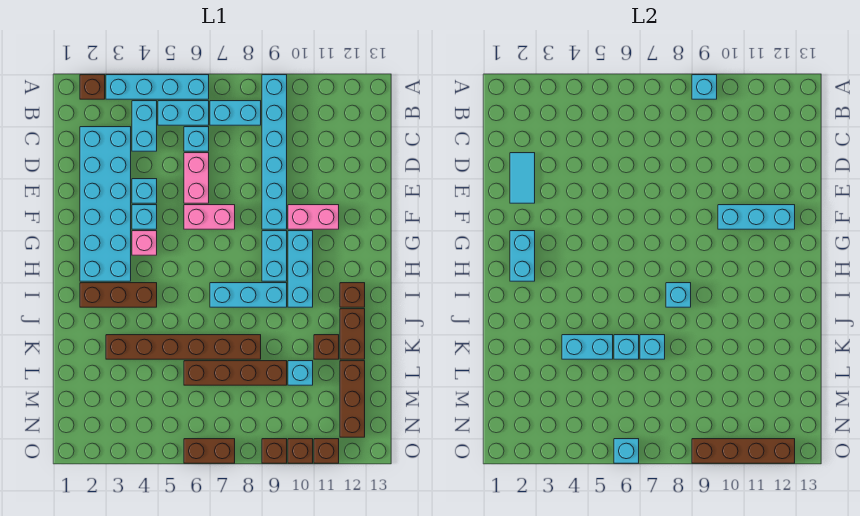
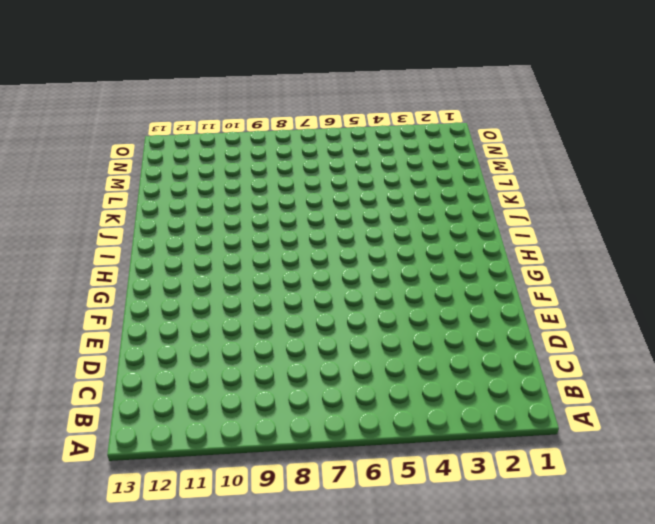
none -> brown 1x1 brick [80,75,105,99]
none -> cyan 1x4 brick [106,75,209,99]
none -> cyan 1x6 brick [262,75,287,229]
none -> cyan 1x2 brick [132,101,157,151]

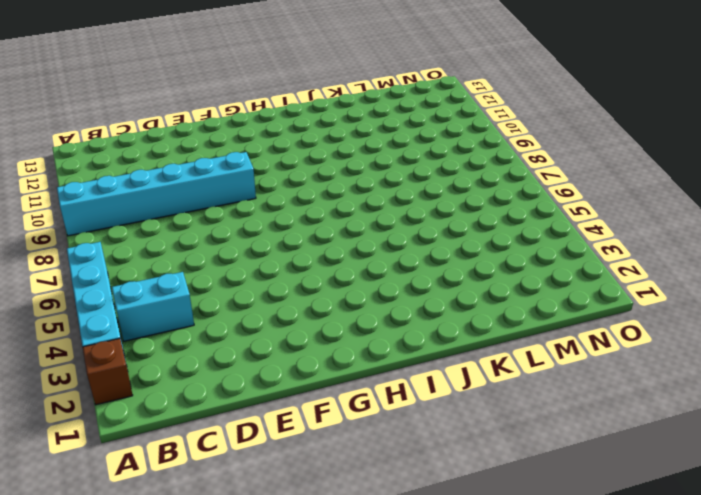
none -> cyan 1x2 brick [158,101,209,125]
none -> cyan 1x2 brick [210,101,261,125]
none -> cyan 2x6 brick [80,127,131,281]
none -> cyan 1x1 brick [184,127,209,151]

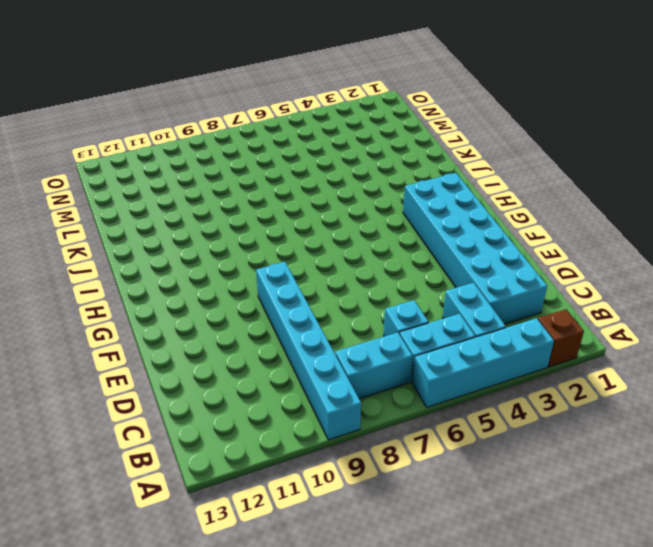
none -> pink 1x2 brick [184,153,209,203]
none -> cyan 1x1 brick [132,179,157,203]
none -> cyan 1x1 brick [132,205,157,229]
none -> pink 1x2 brick [184,205,235,229]

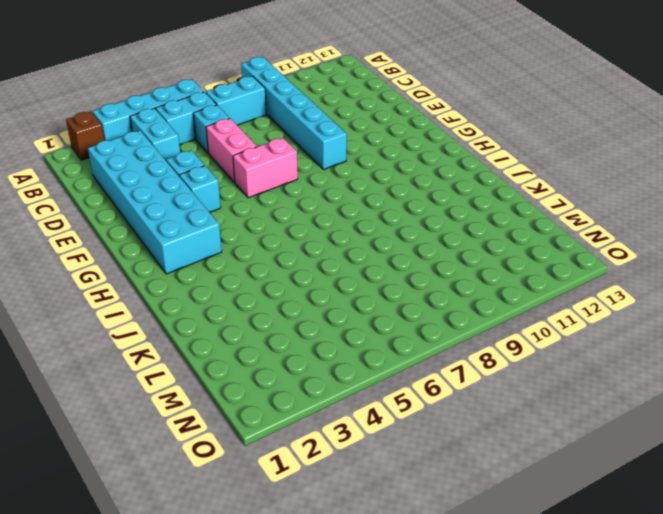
none -> pink 1x2 brick [288,205,339,229]
none -> pink 1x1 brick [132,231,157,255]
none -> cyan 1x2 brick [262,231,287,281]
none -> cyan 1x3 brick [288,231,313,307]

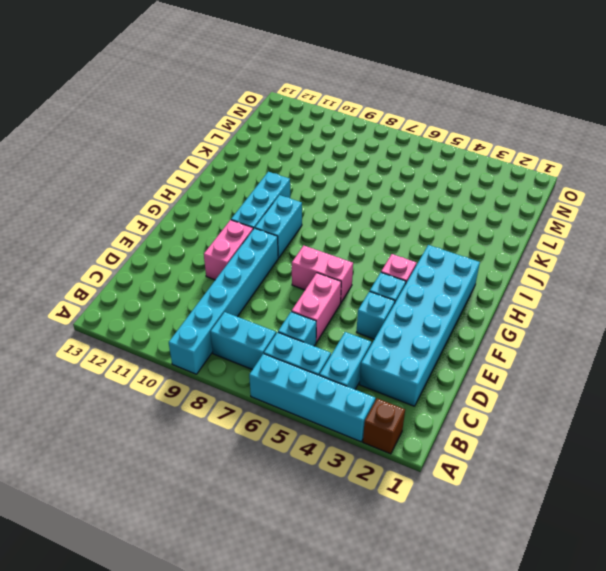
pink 1x2 brick [204,220,253,280] -> pink 1x2 brick turned to [288,205,339,229]
none -> brown 1x3 brick [80,283,157,307]
none -> cyan 1x3 brick [210,283,287,307]
none -> brown 1x1 brick [340,283,365,307]
none -> brown 1x2 brick [340,309,365,359]

